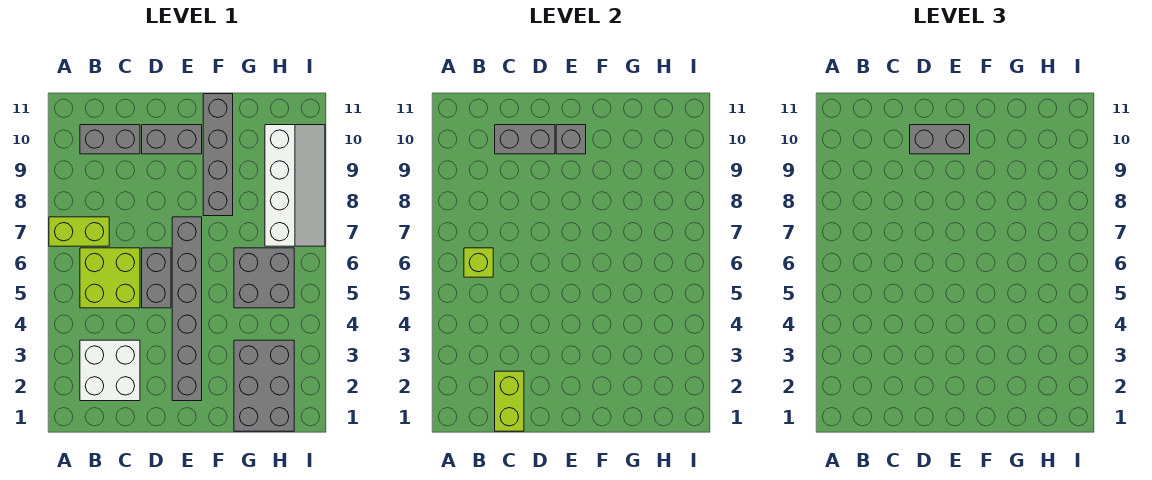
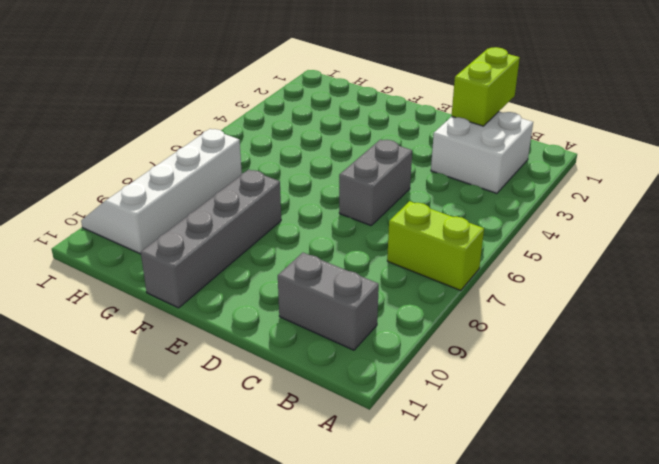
none -> lime 2x2 brick [80,248,140,308]
none -> grey 1x2 brick [142,125,202,154]
none -> grey 1x6 brick [172,217,202,401]

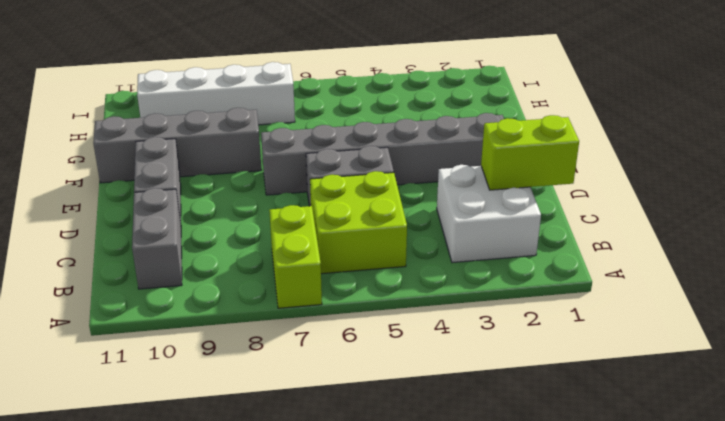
none -> grey 2x3 brick [234,340,294,431]
none -> grey 2x2 brick [234,248,294,308]
none -> lime 1x1 brick [464,248,493,277]

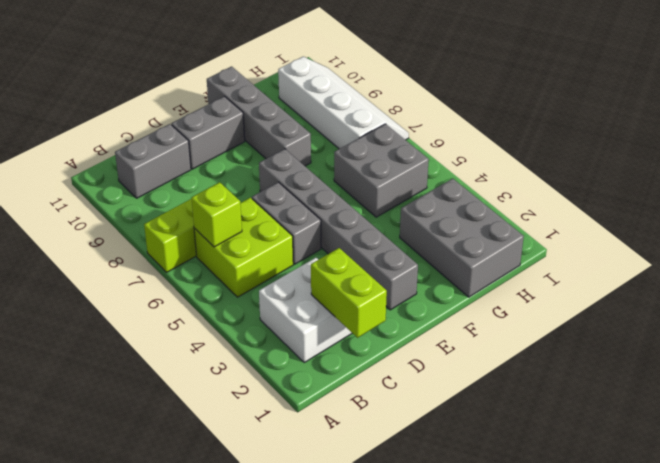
none -> grey 1x2 brick [495,125,555,154]
none -> grey 1x1 brick [556,125,586,154]
none -> grey 1x2 brick [910,125,970,154]

